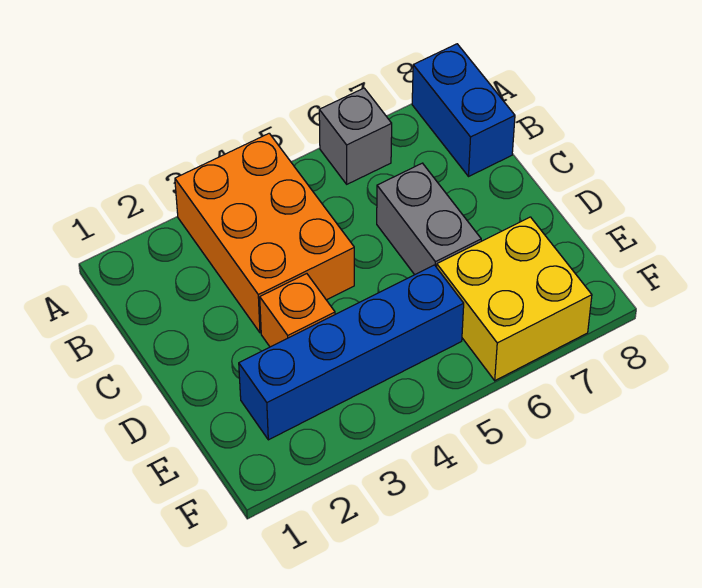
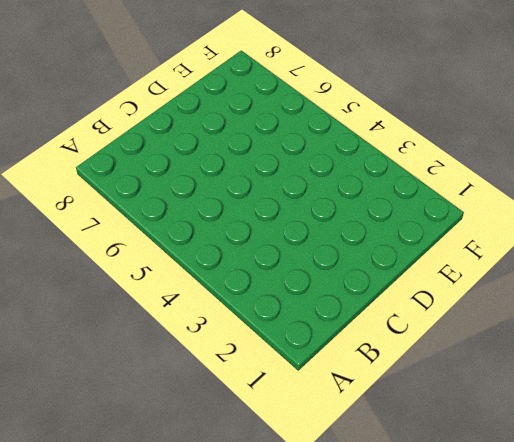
none -> orange 2x3 brick [175,133,354,333]
none -> grey 1x1 brick [319,88,392,184]

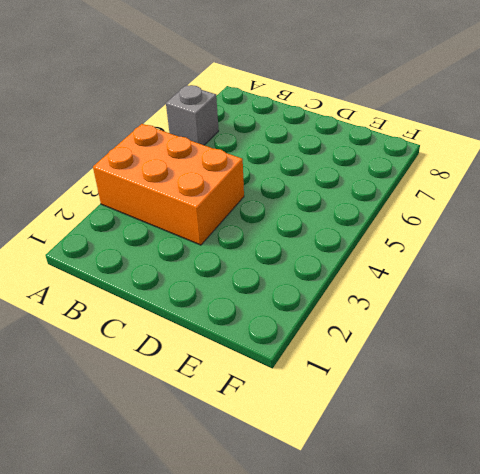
none -> blue 1x2 brick [412,44,515,176]
none -> grey 1x2 brick [377,163,481,275]

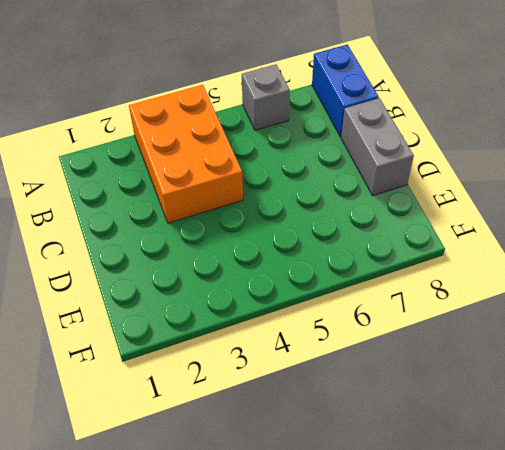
grey 1x2 brick [341,98,414,196] -> grey 1x2 brick moved to [377,163,481,275]
none -> orange 1x1 brick [260,274,335,347]
none -> blue 1x4 brick [239,265,464,440]

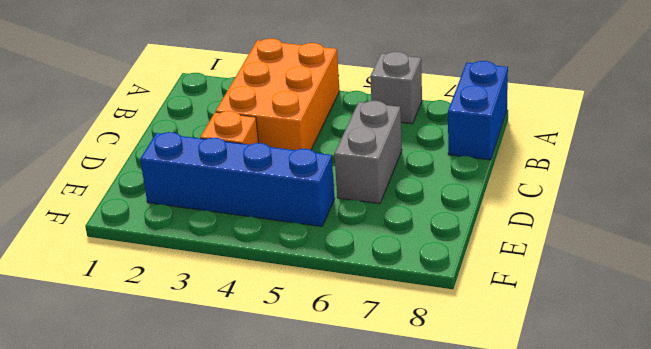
none -> yellow 2x2 brick [437,217,592,381]

